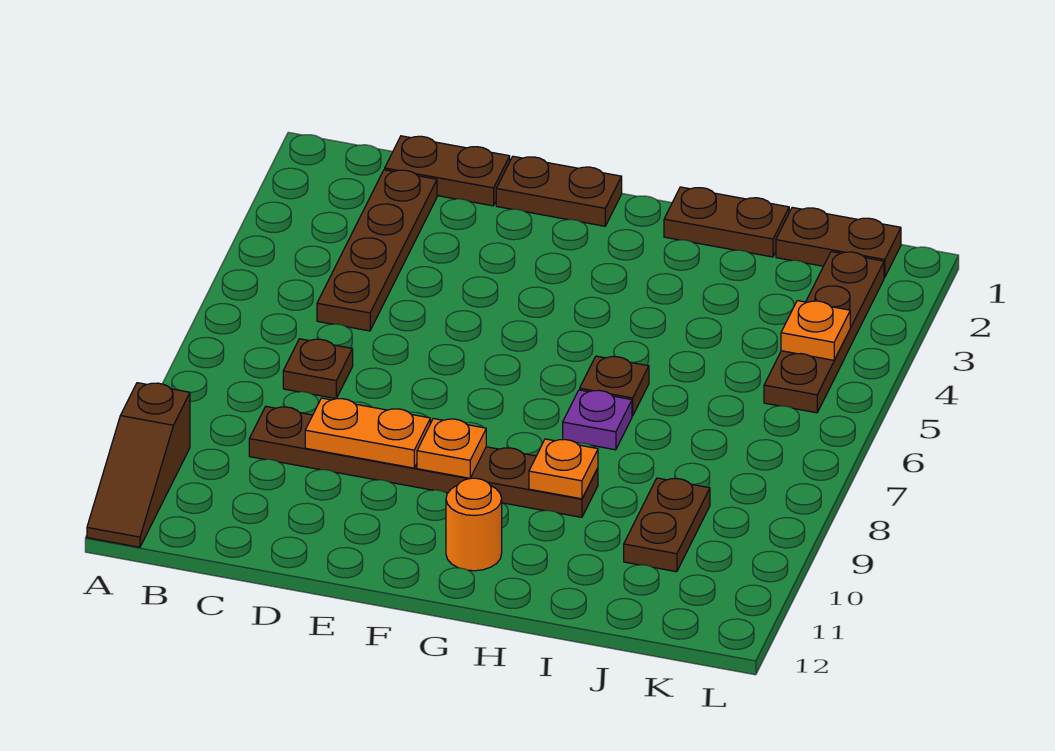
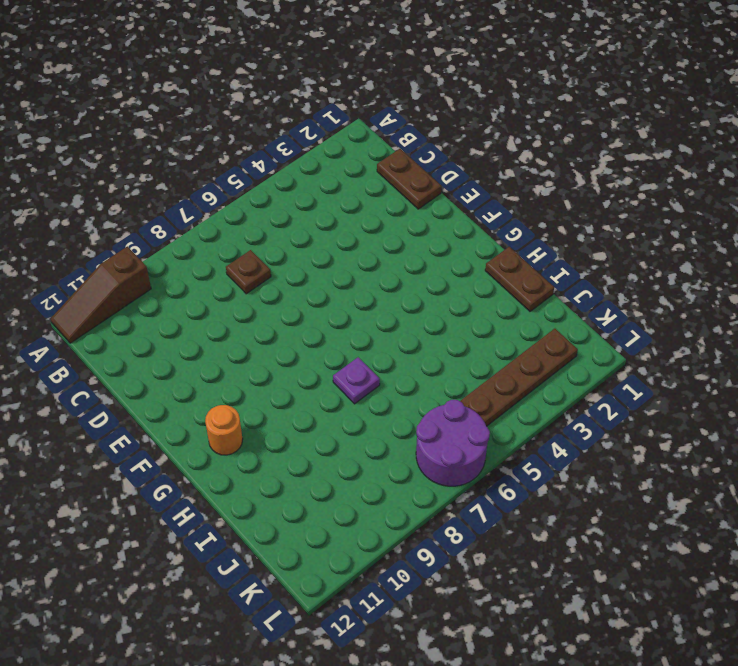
purple 2x2 round brick [416,400,490,486] -> none
none -> brown 1x4 plate [317,170,437,331]
none -> brown 1x6 plate [249,407,598,517]
none -> brown 1x2 plate [496,156,622,226]

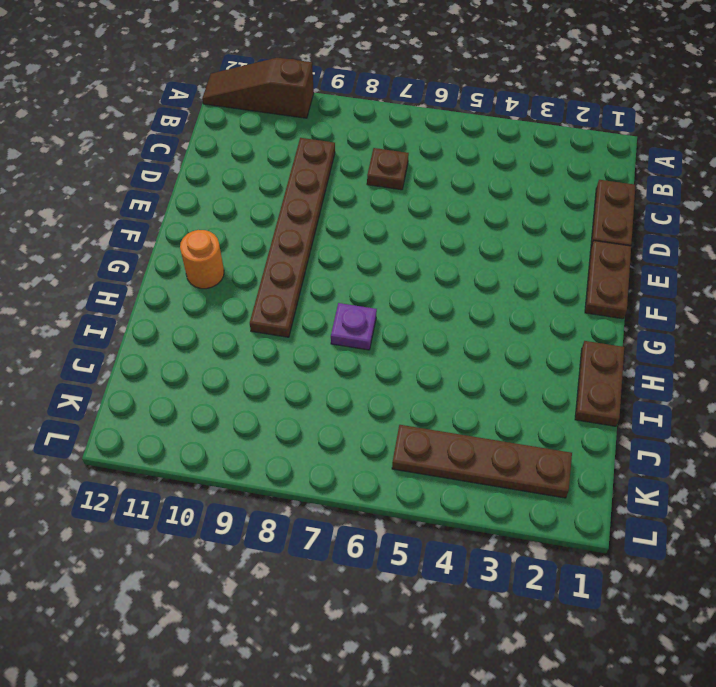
none -> brown 1x4 plate [317,170,437,331]
none -> brown 1x1 plate [580,356,649,416]
none -> brown 1x2 plate [776,207,901,278]

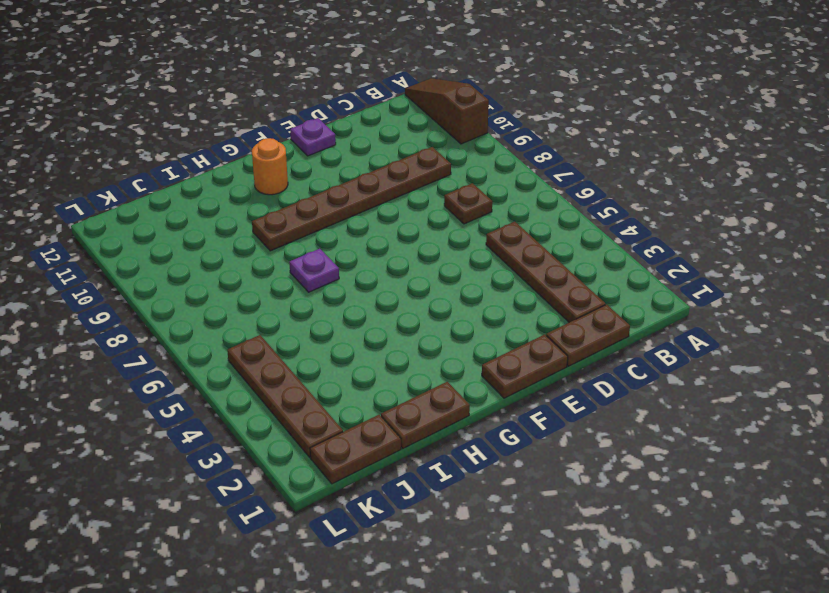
purple 1x1 plate [290,118,336,156] -> none
none -> brown 1x1 plate [580,356,649,416]
none -> brown 1x2 plate [624,478,710,572]
none -> orange 1x2 plate [305,398,430,468]

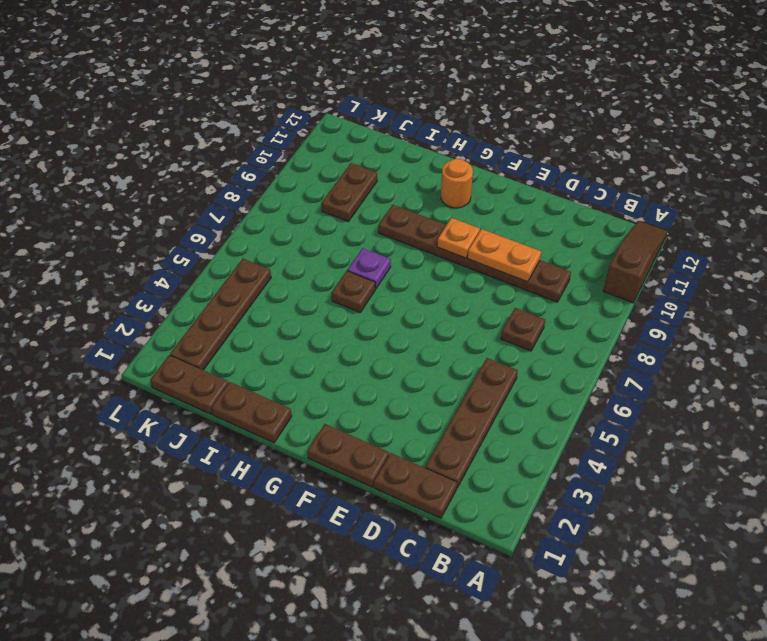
none -> orange 1x1 plate [529,439,598,499]
none -> orange 1x1 plate [781,301,850,360]

